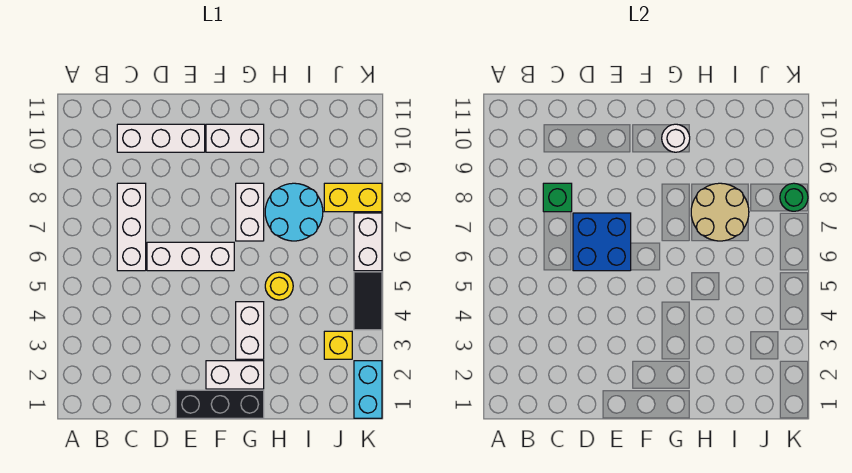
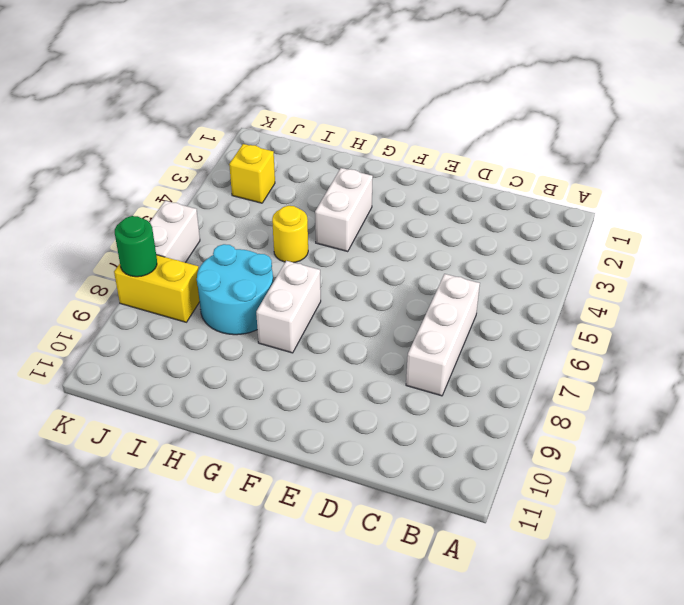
none -> white 1x3 brick [117,124,205,152]
none -> white 1x3 brick [147,242,234,271]
none -> black 1x3 brick [176,390,264,418]

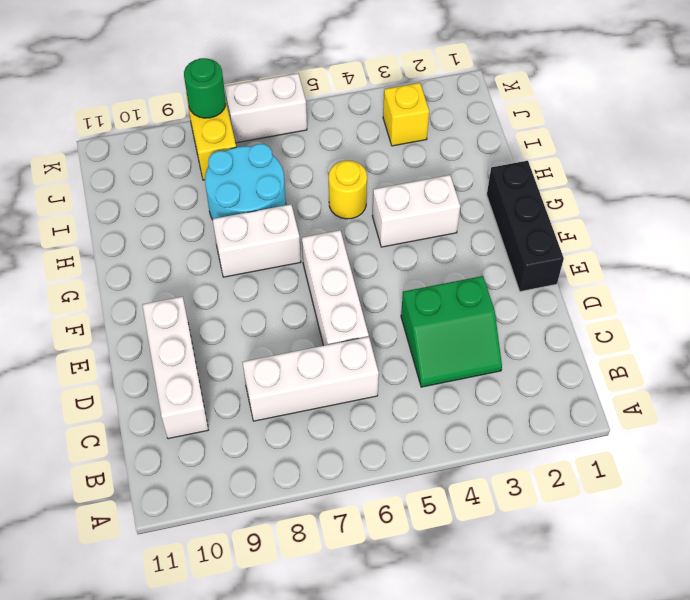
green 2x2 slope [401,276,502,387] -> none
none -> white 1x2 brick [206,361,264,389]
none -> white 1x2 brick [206,124,264,152]
none -> cyan 1x2 brick [354,361,382,418]

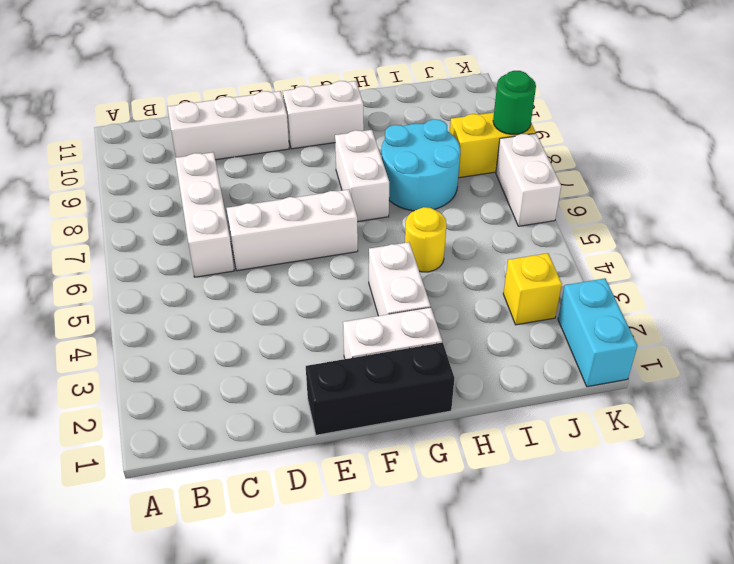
none -> black 1x2 tile [354,272,382,330]
none -> green 1x1 brick [543,183,572,212]
none -> blue 2x2 brick [573,213,631,271]

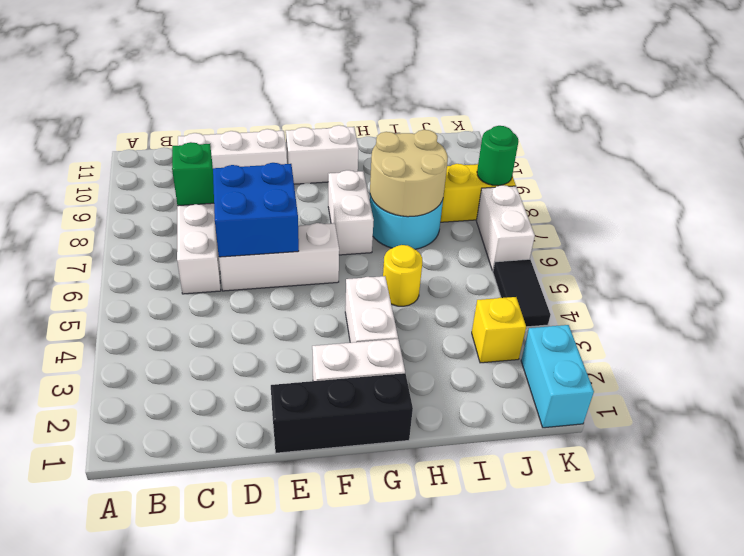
none -> white 1x1 round brick [662,124,690,152]

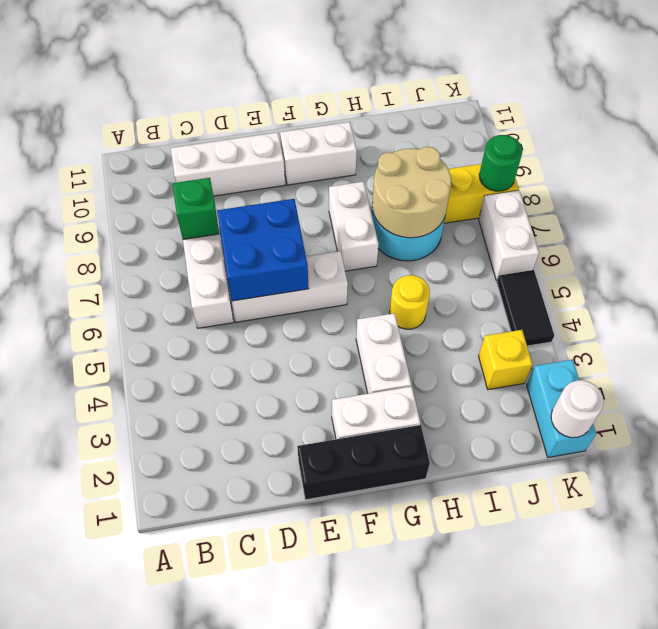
white 1x1 round brick [551,380,604,438] -> white 1x1 round brick moved to [662,124,690,152]

